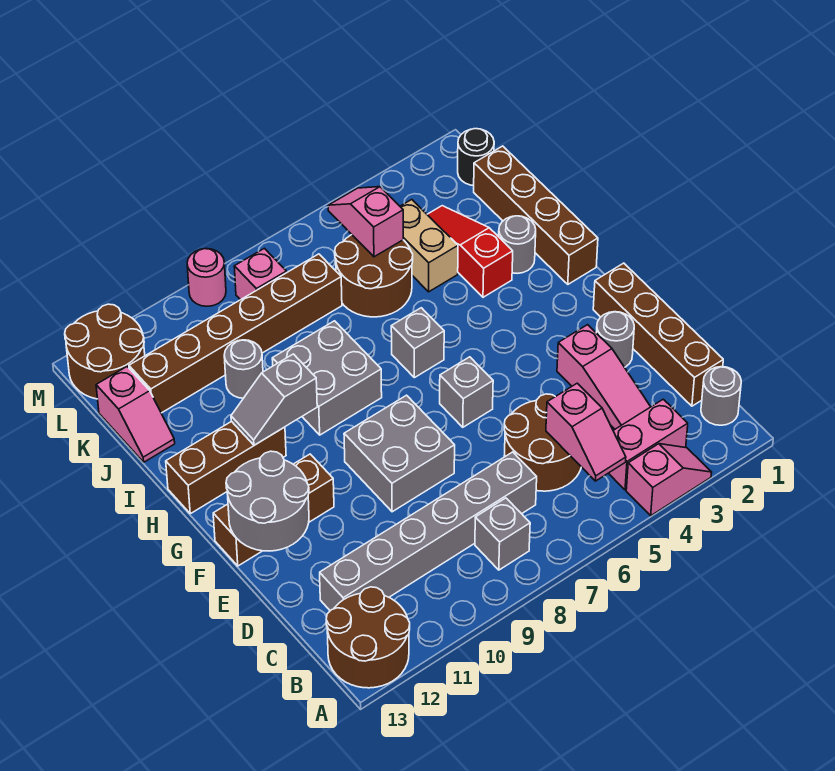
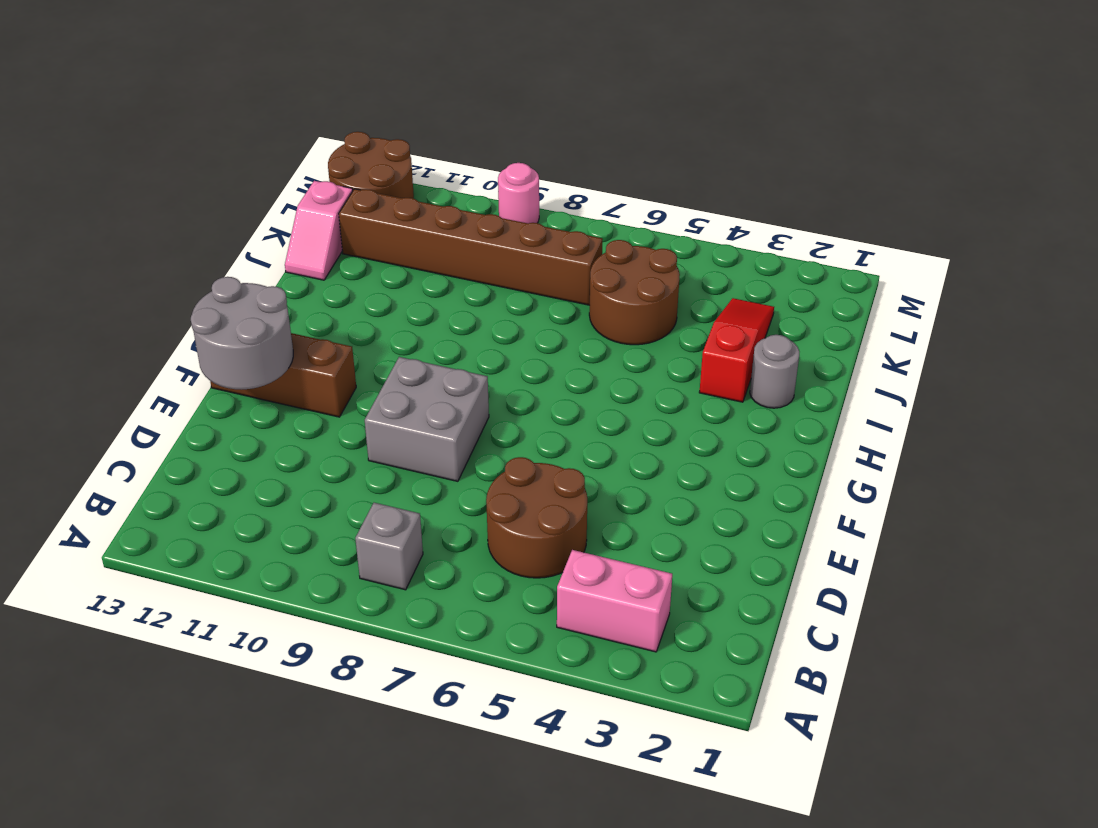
none -> pink 1x2 slope [626,444,712,516]
none -> brown 2x2 round brick [326,587,410,688]
none -> grey 1x1 round brick [701,367,741,425]
none -> brown 1x4 brick [593,263,723,406]

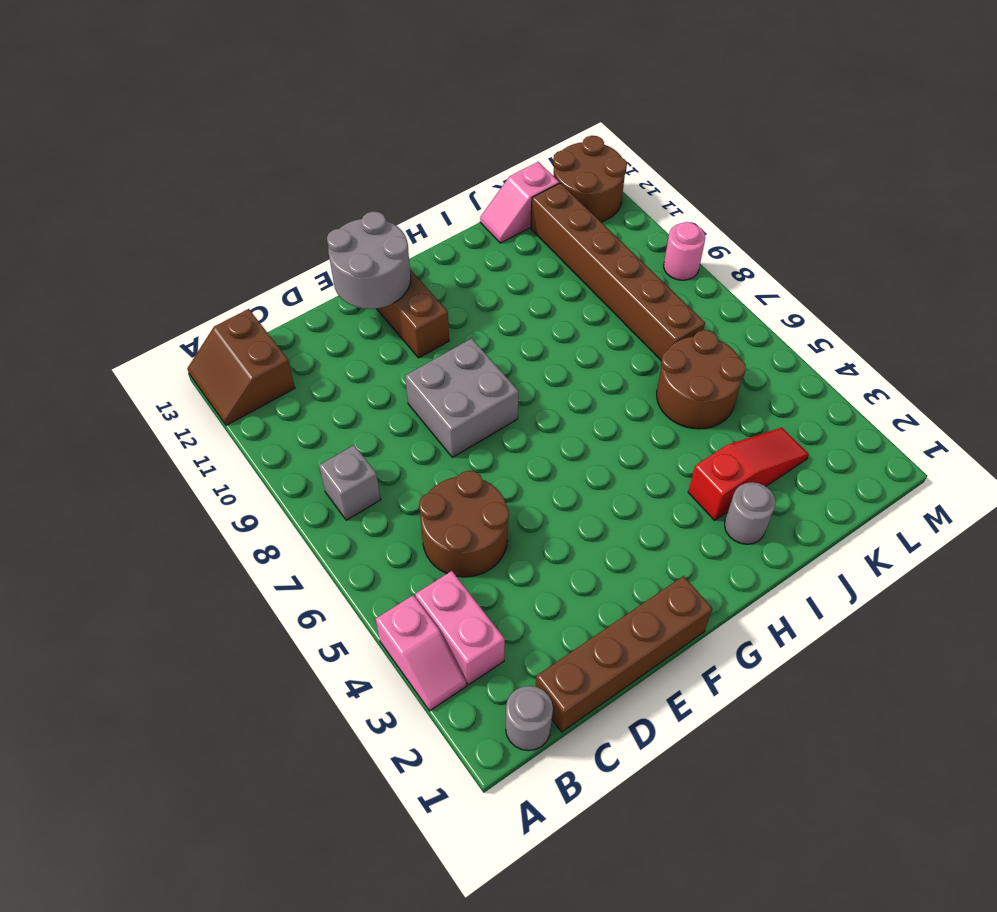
brown 2x2 slope [187,309,295,425] -> brown 2x2 round brick [326,587,410,688]
none -> pink 1x3 slope [557,325,650,429]
none -> grey 1x6 brick [320,452,537,611]
none -> grey 1x1 round brick [596,312,634,367]
none -> grey 1x1 brick [440,357,493,427]

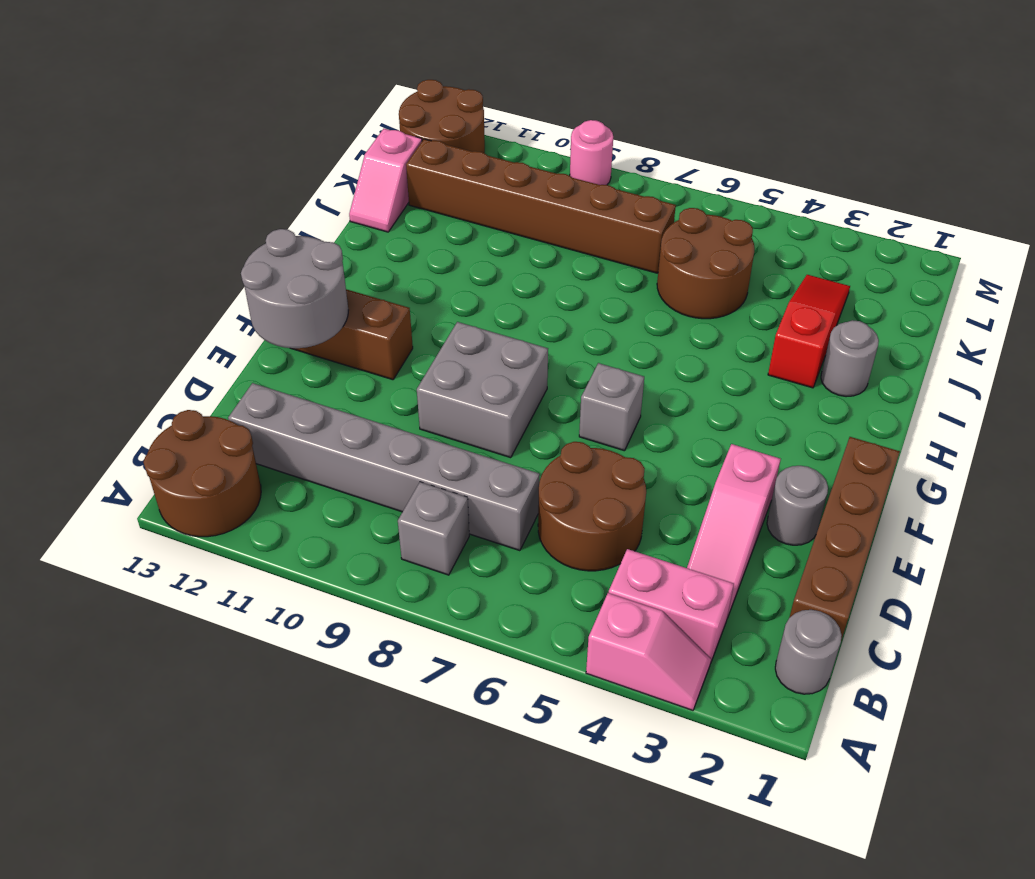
none -> brown 1x4 brick [474,146,598,284]
none -> grey 1x1 brick [391,308,444,378]
none -> grey 2x2 brick [272,321,382,435]
none -> brown 1x3 brick [166,421,286,514]

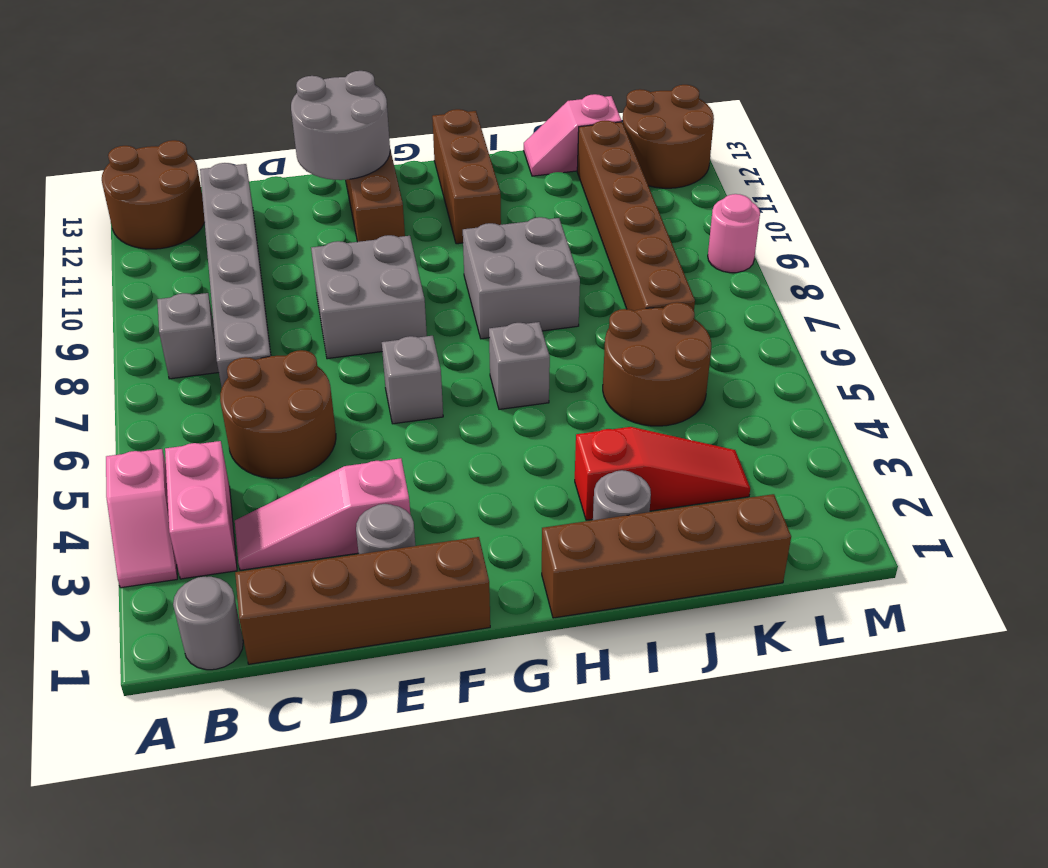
none -> tan 1x2 brick [400,200,458,292]
none -> grey 1x1 round brick [224,340,263,398]
none -> black 1x1 round brick [458,129,494,185]
none -> pink 1x1 brick [234,248,287,300]

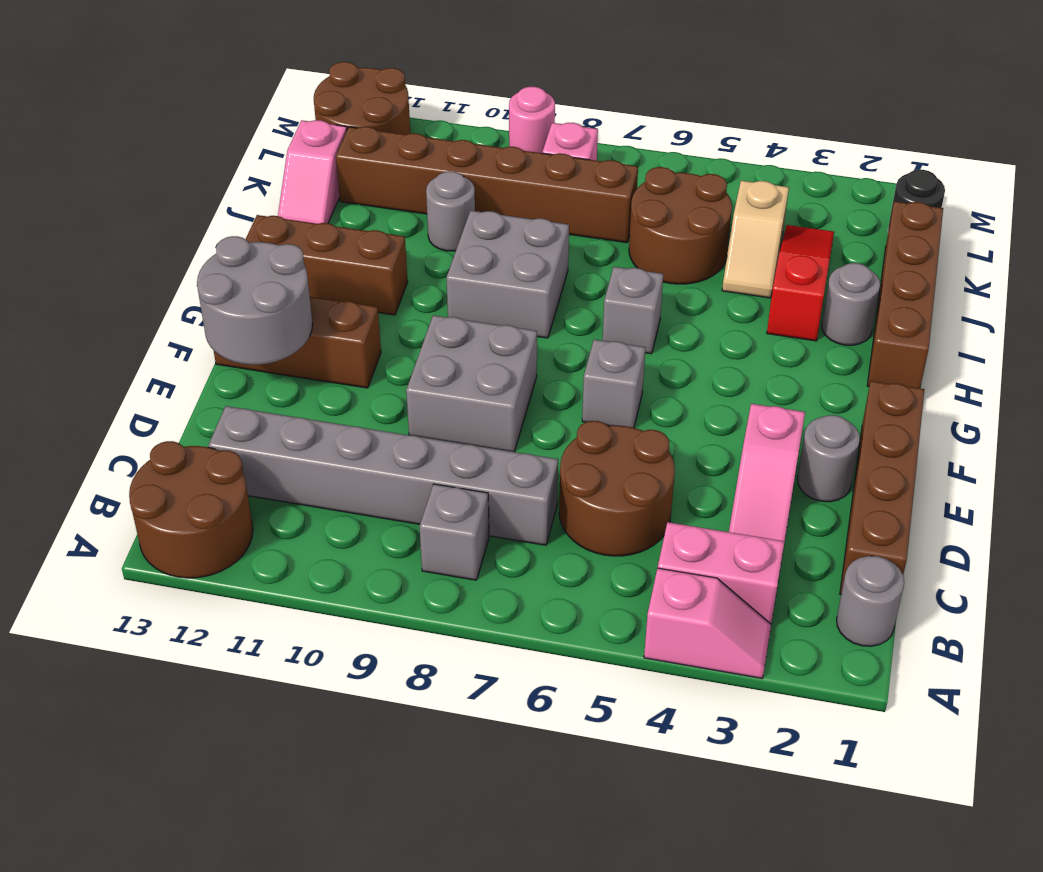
tan 1x2 slope [722,181,789,298] -> tan 1x2 brick [400,200,458,292]
none -> pink 1x2 slope [546,383,626,481]
none -> grey 1x2 slope [231,354,317,445]
none -> pink 1x2 slope [328,187,403,257]

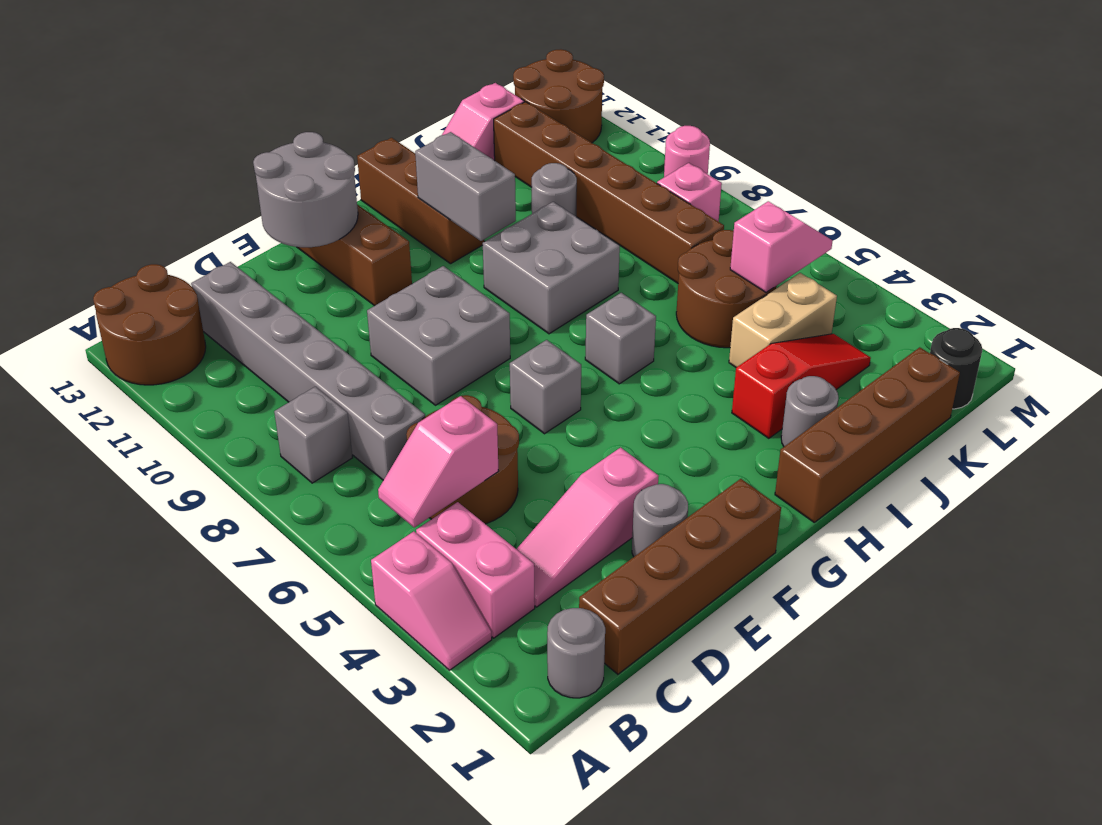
grey 1x2 brick [415,132,516,241] -> grey 1x2 slope [231,354,317,445]

